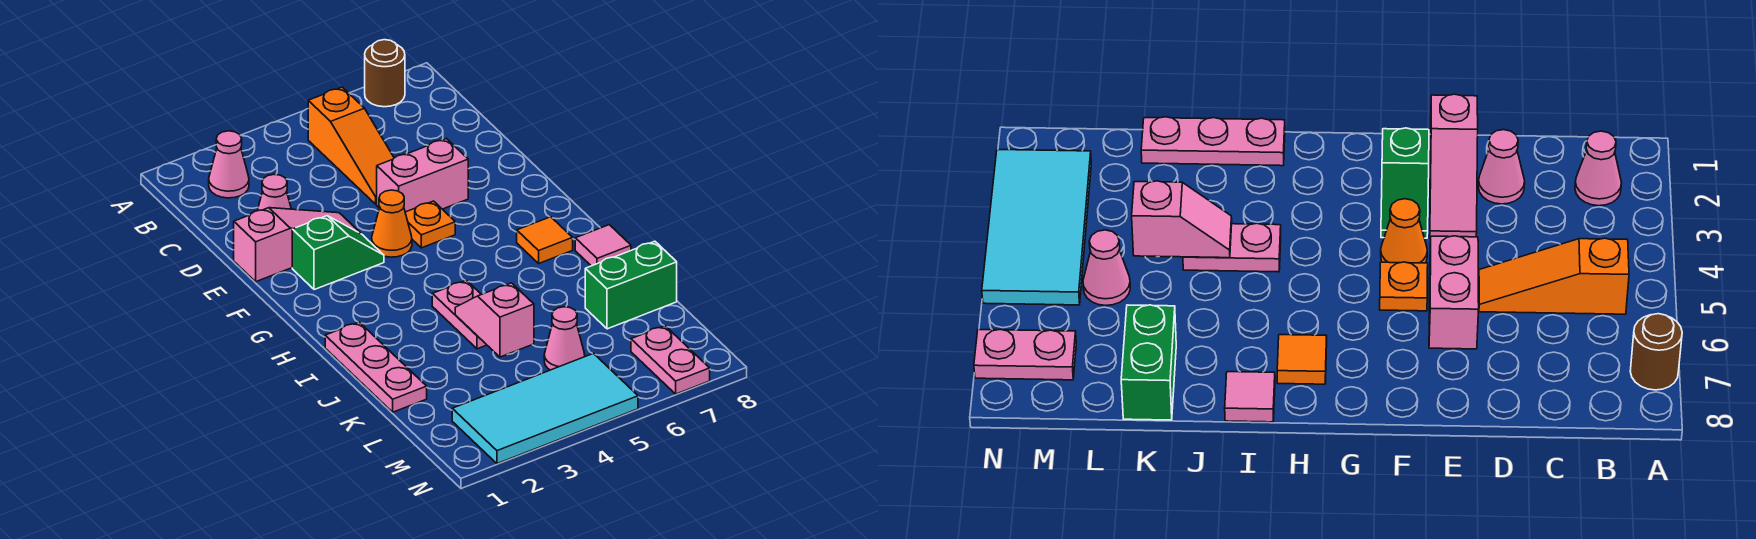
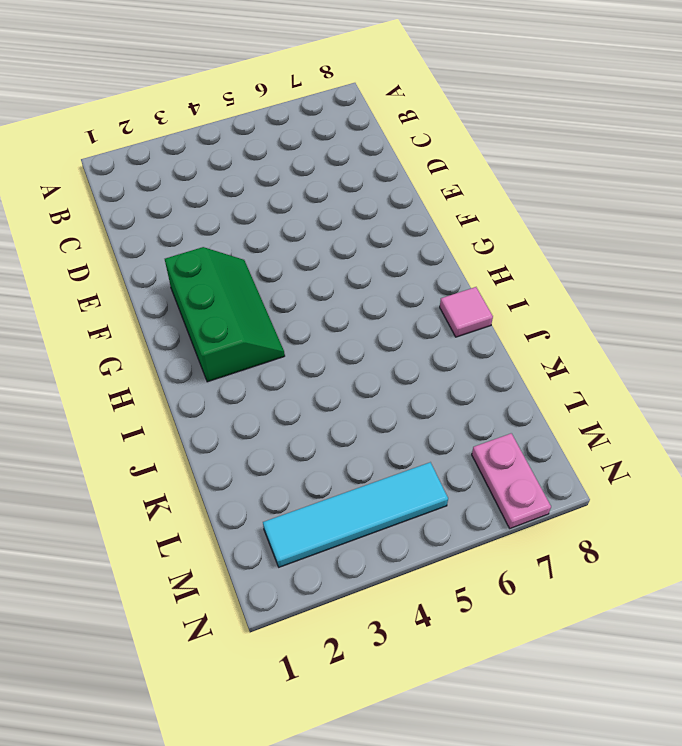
green 2x3 slope [165,247,285,382] -> green 1x2 slope [292,216,384,290]
cyan 1x4 tile [263,462,448,567] -> cyan 2x4 tile [452,353,638,464]
none -> brown 1x1 round brick [365,40,405,107]
none -> pink 1x1 cone [209,131,249,198]
none -> orange 1x3 slope [308,87,394,204]

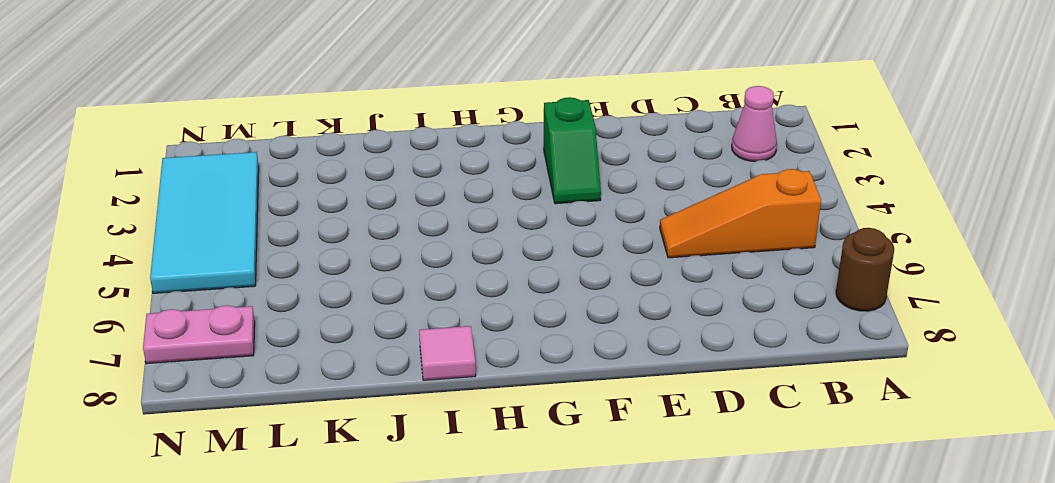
none -> pink 1x1 cone [258,174,291,211]
none -> pink 1x3 slope [234,208,360,282]
none -> pink 1x2 brick [377,139,468,212]

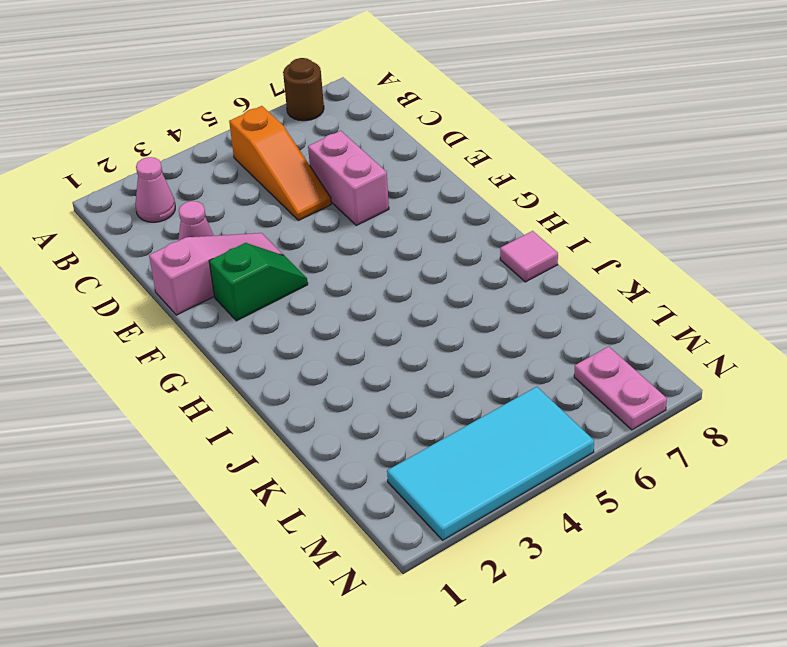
pink 1x2 brick [308,131,389,225] -> pink 1x2 brick turned to [377,139,468,212]
none -> orange 1x1 cone [372,190,412,257]
none -> orange 1x1 plate [405,201,455,248]
none -> orange 1x1 tile [517,217,573,263]

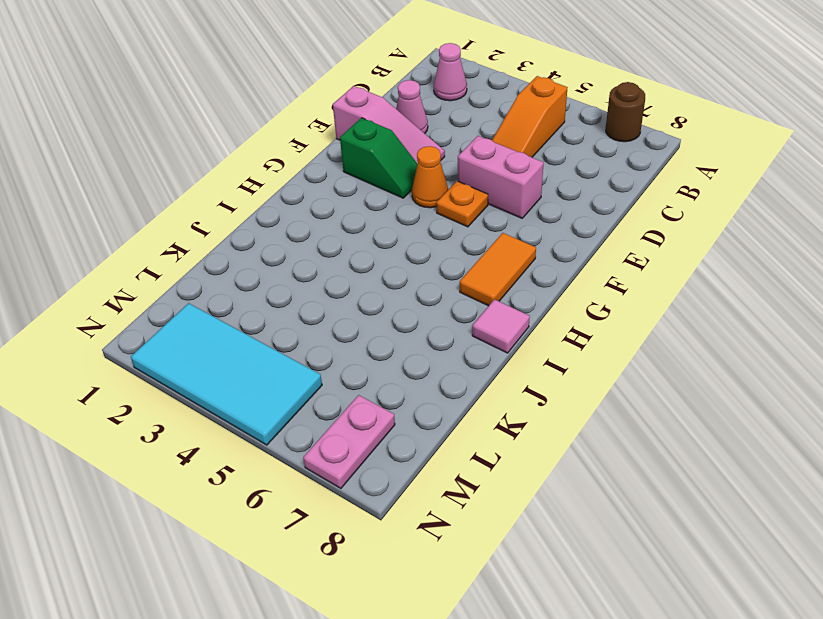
orange 1x2 tile [460,233,536,306] -> orange 1x1 tile [517,217,573,263]
none -> pink 1x3 plate [325,322,427,412]
none -> pink 1x2 plate [432,280,486,349]
none -> green 1x2 brick [585,241,677,329]

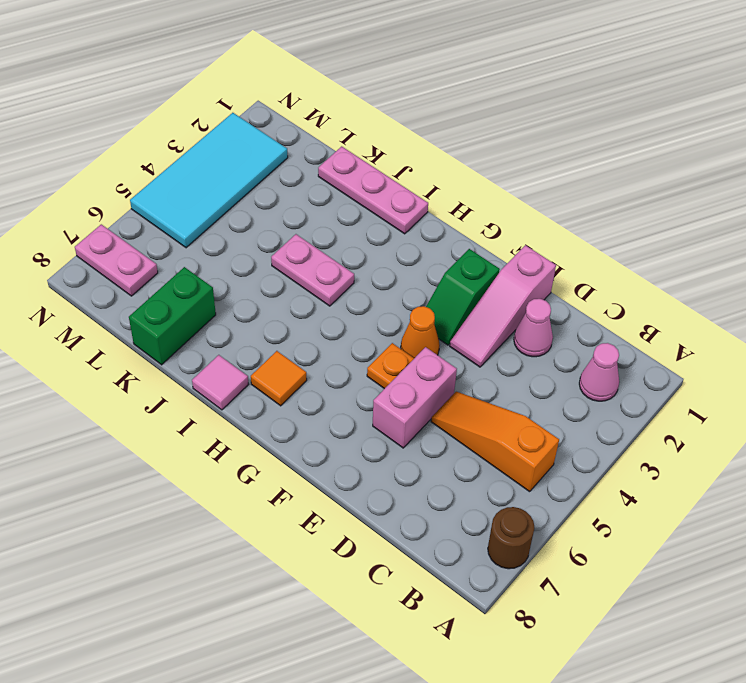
none -> pink 1x1 cone [544,307,585,370]
none -> pink 1x2 slope [455,283,534,357]

